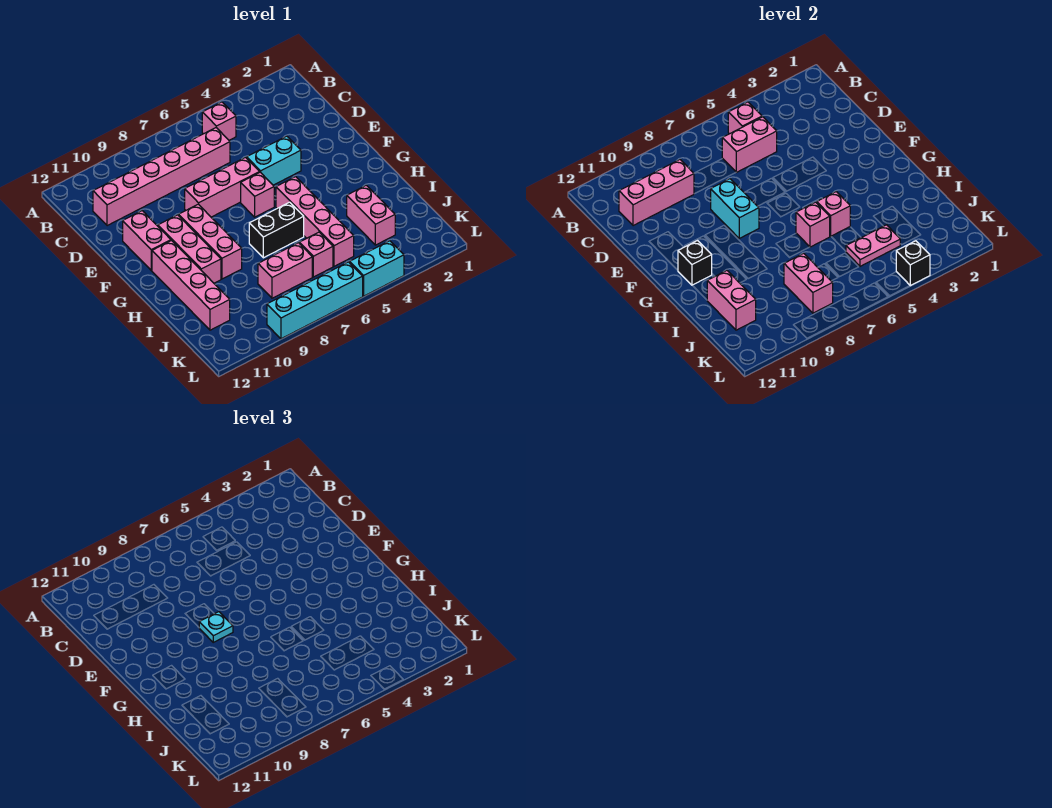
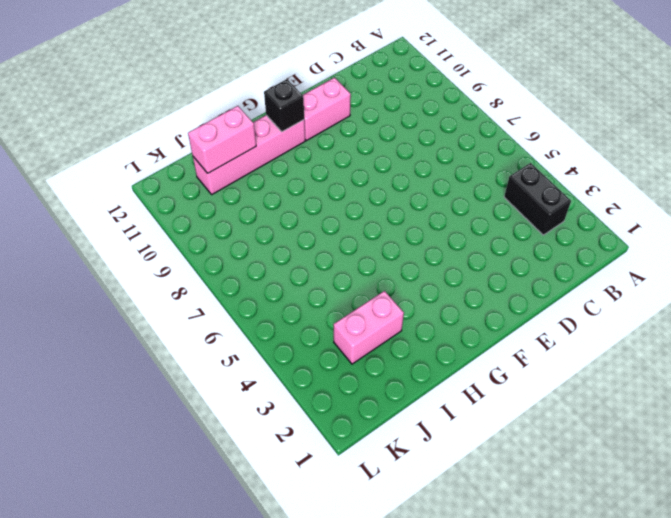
black 1x2 brick [504,163,571,235] -> black 1x2 brick moved to [249,202,304,258]
none -> pink 1x1 brick [202,102,236,140]
none -> pink 1x6 brick [93,128,230,226]
none -> cyan 1x2 brick [247,136,301,185]

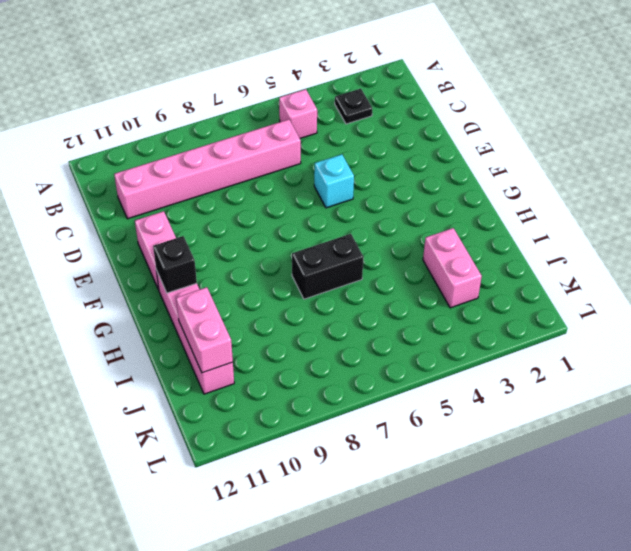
black 1x1 plate [335,89,372,124] -> none
cyan 1x1 brick [314,154,354,208] -> cyan 1x2 brick [247,136,301,185]
none -> pink 1x3 brick [185,157,260,217]
none -> pink 1x1 brick [241,172,274,217]
none -> pink 1x3 brick [179,204,242,279]

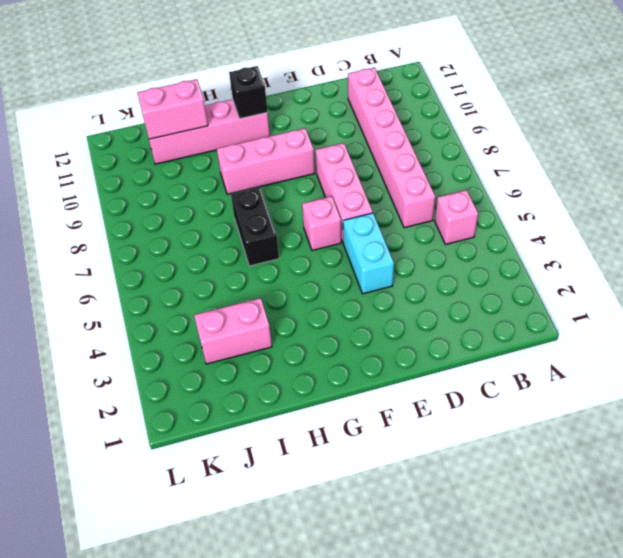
none -> pink 1x2 brick [123,211,171,270]
none -> pink 1x3 brick [158,215,221,283]
none -> pink 1x4 brick [276,177,354,266]

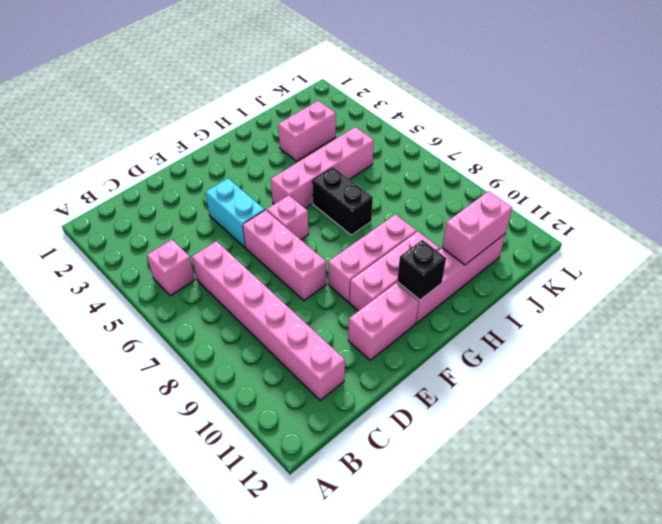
none -> pink 1x1 brick [299,232,333,277]
none -> pink 1x2 brick [258,243,312,298]
none -> cyan 1x2 brick [350,241,404,296]

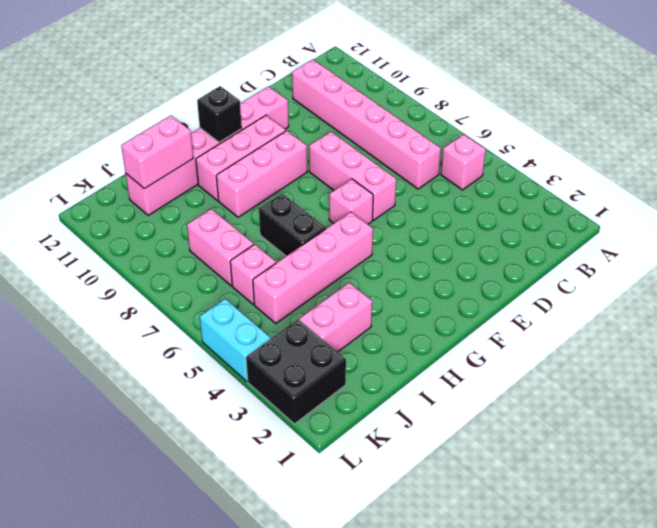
black 2x2 brick [246,320,346,424] -> none
none -> cyan 1x2 brick [247,136,301,185]
none -> cyan 1x4 brick [267,262,363,339]
none -> pink 1x1 brick [728,102,762,134]

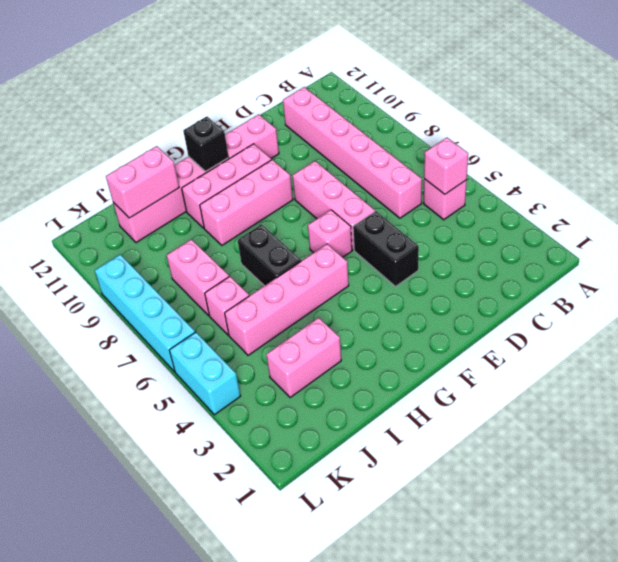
black 1x2 brick [353,211,419,287] -> cyan 1x2 brick [247,136,301,185]
none -> pink 1x2 brick [722,117,777,172]
none -> pink 1x3 brick [619,160,694,226]
none -> cyan 1x2 brick [711,179,759,238]

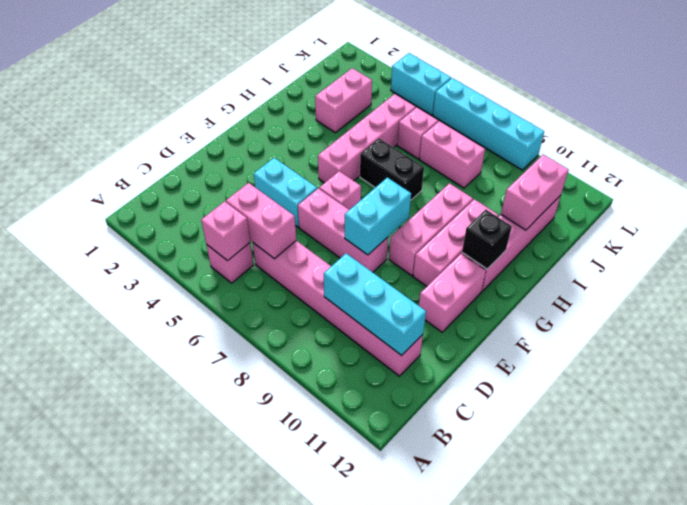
cyan 1x3 brick [324,253,426,356] -> pink 1x3 brick [619,160,694,226]
none -> pink 1x1 brick [817,192,850,236]
none -> pink 1x1 brick [796,202,830,247]
none -> pink 1x2 plate [846,225,900,266]

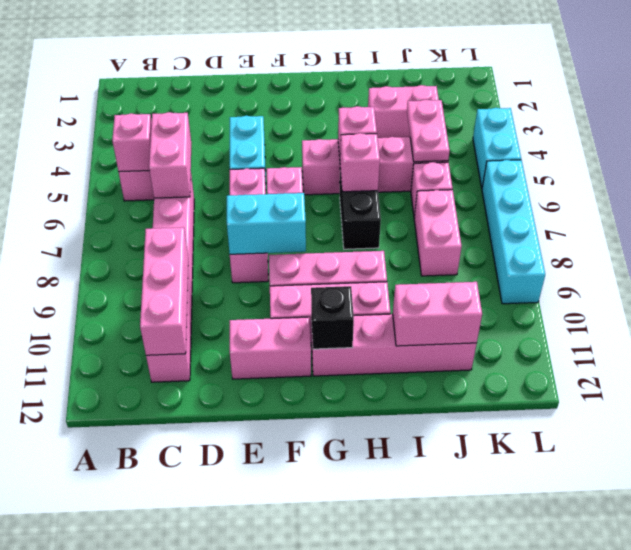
none -> pink 1x2 brick [784,253,833,313]
none -> black 1x1 brick [896,241,930,286]
none -> cyan 1x1 plate [199,612,233,642]

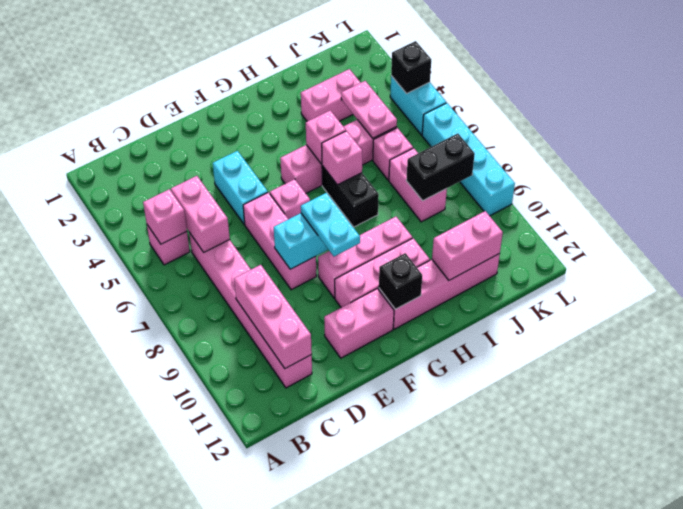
cyan 1x2 plate [301,193,360,256] -> cyan 1x1 plate [199,612,233,642]
black 1x2 brick [406,134,475,201] -> pink 1x2 brick [784,253,833,313]

